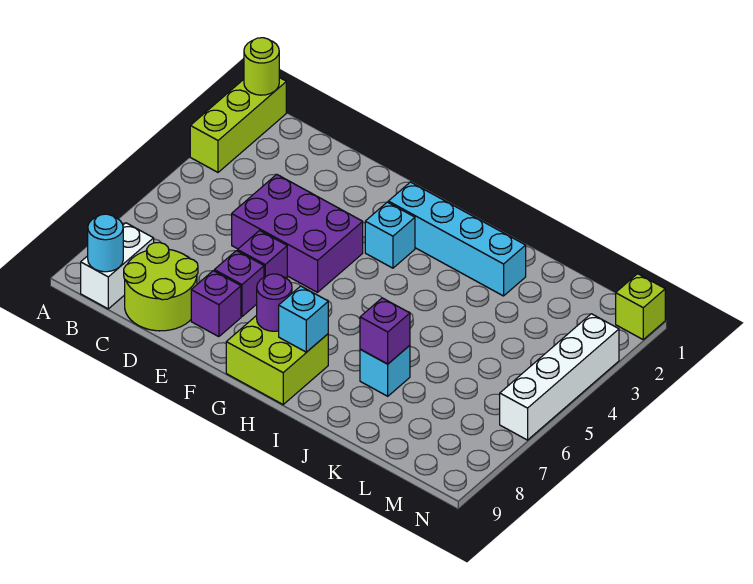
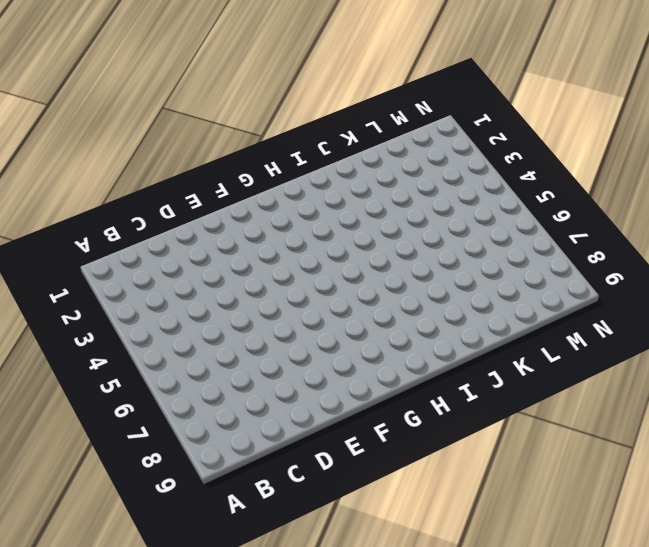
none -> lime 1x3 brick [190,78,286,172]
none -> white 1x2 brick [81,223,154,309]
none -> lime 2x2 round brick [124,242,198,331]

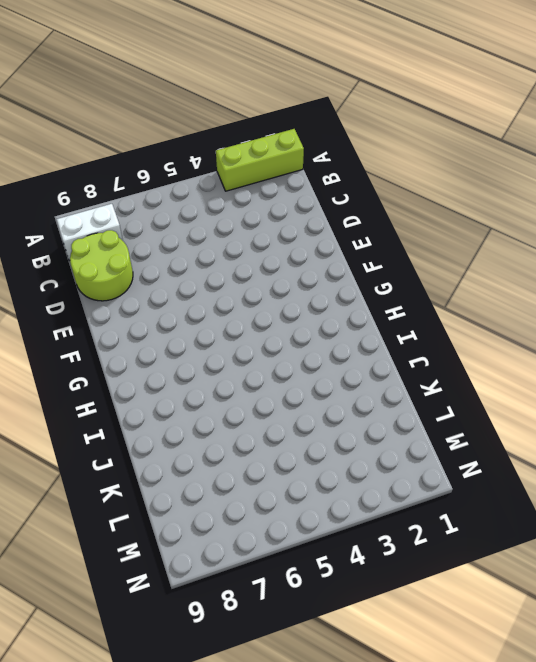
none -> purple 2x3 brick [232,174,363,292]
none -> purple 1x1 brick [238,231,287,278]
none -> purple 1x1 brick [214,251,264,316]

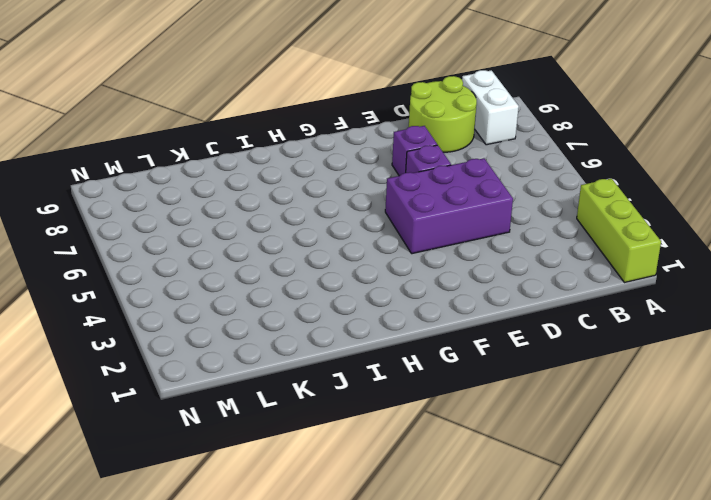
none -> purple 1x1 brick [191,271,241,337]
none -> cyan 1x4 brick [388,182,526,296]
none -> cyan 1x1 brick [365,202,415,268]

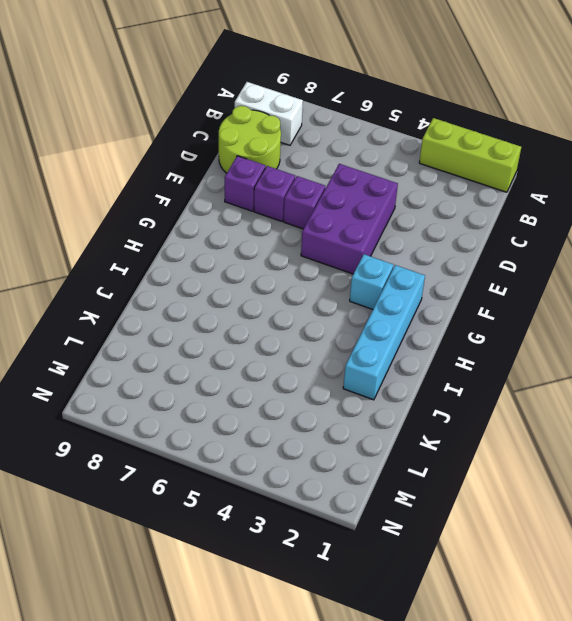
none -> lime 2x2 brick [226,315,328,404]
none -> cyan 1x1 brick [360,345,410,396]
none -> lime 1x1 brick [616,274,665,339]

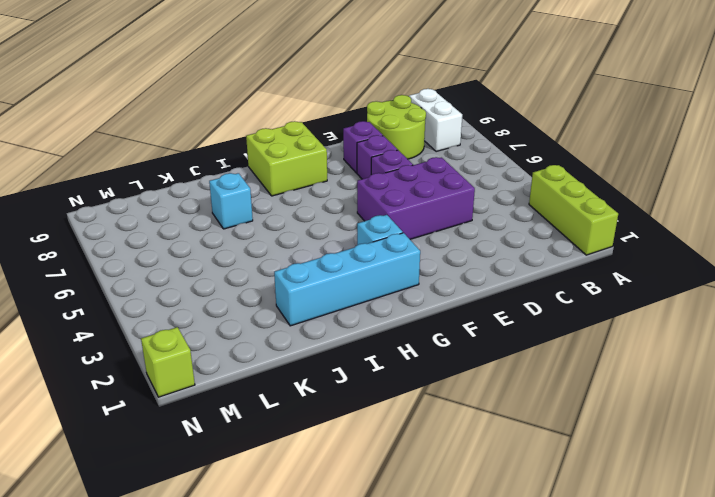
none -> white 1x4 brick [500,314,619,440]
none -> lime 1x1 round brick [244,38,279,95]
none -> cyan 1x1 round brick [88,214,123,272]

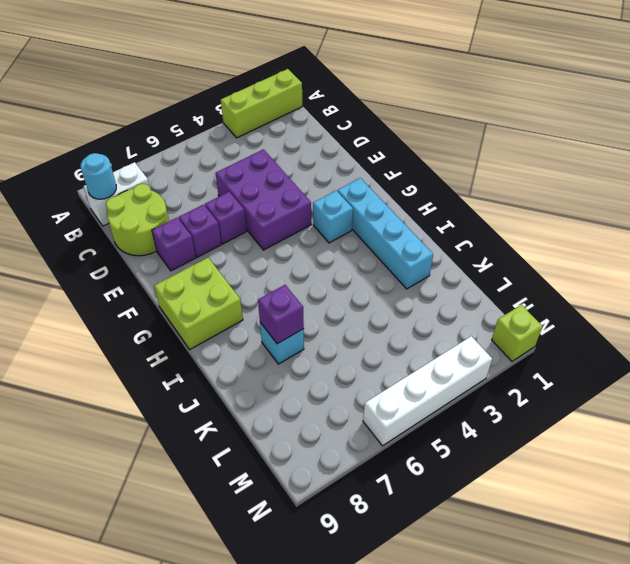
none -> lime 1x1 round brick [244,38,279,95]
none -> purple 1x1 round brick [257,274,292,331]
none -> cyan 1x1 brick [279,286,328,352]

